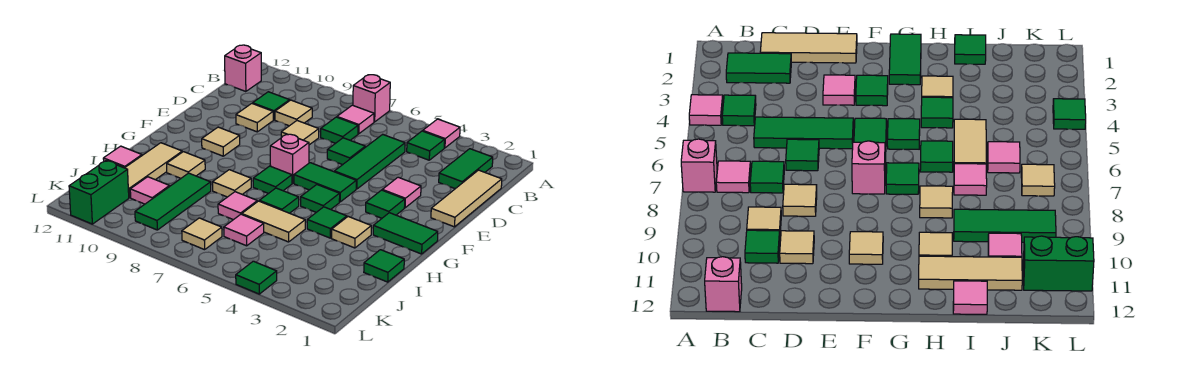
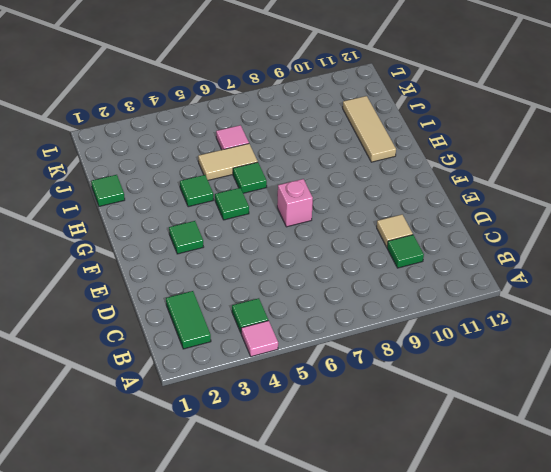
none -> pink 1x1 brick [353,75,390,122]
none -> pink 1x1 tile [337,105,374,134]
none -> pink 1x1 brick [225,45,261,91]
none -> tan 1x3 tile [431,170,502,227]

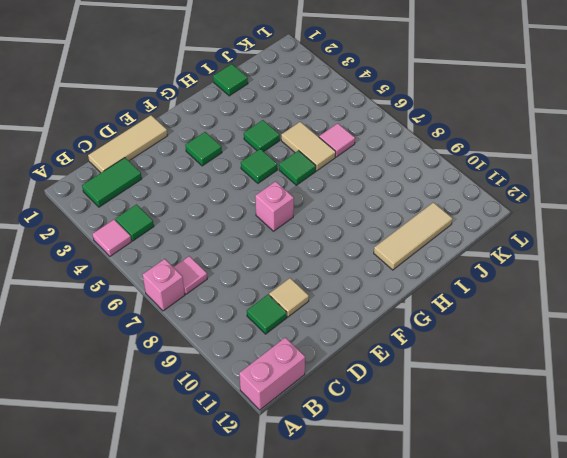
pink 1x2 brick [239,337,305,410] -> pink 1x1 brick [225,45,261,91]
none -> green 1x3 tile [334,134,405,189]
none -> green 1x1 tile [321,117,358,143]
none -> tan 1x1 tile [275,100,312,126]
none -> green 1x1 tile [327,138,365,165]

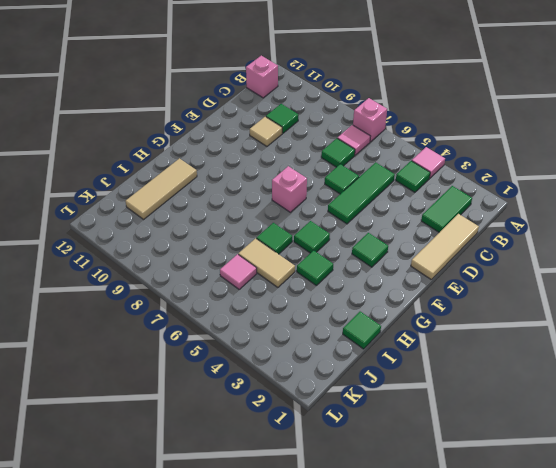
none -> tan 1x1 tile [275,100,312,126]
none -> tan 1x1 tile [281,121,319,145]
none -> pink 1x1 tile [383,177,421,208]
none -> green 1x2 tile [294,163,356,202]

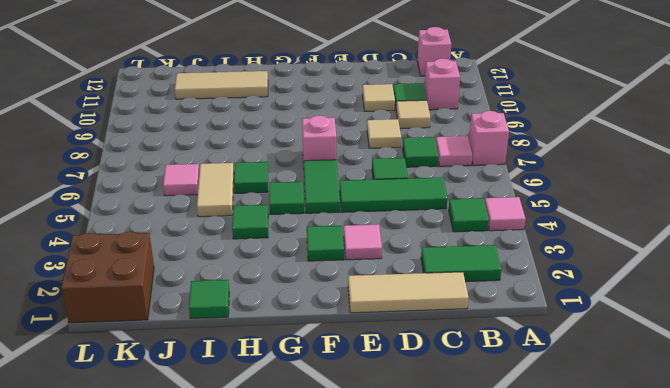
pink 1x1 brick [424,58,460,110] -> none
brown 2x2 brick [61,232,154,323] -> none
none -> tan 1x1 tile [202,127,240,156]
none -> green 1x2 tile [373,213,438,254]
none -> green 1x1 tile [253,166,292,194]
none -> tan 1x1 tile [332,217,371,248]

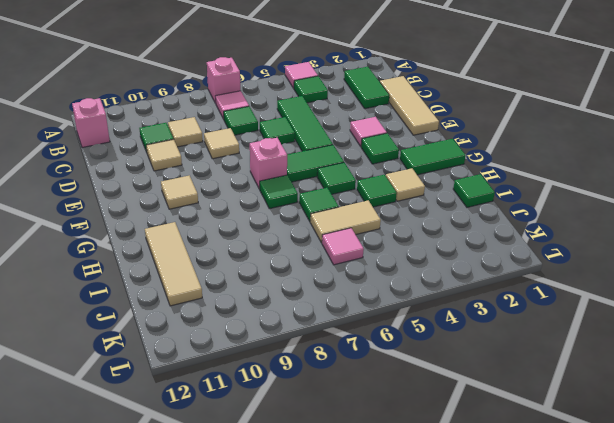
none -> tan 1x1 tile [212,170,251,197]
none -> tan 1x1 tile [167,152,205,178]
none -> pink 1x1 tile [218,192,257,220]
none -> green 1x3 tile [135,173,211,230]

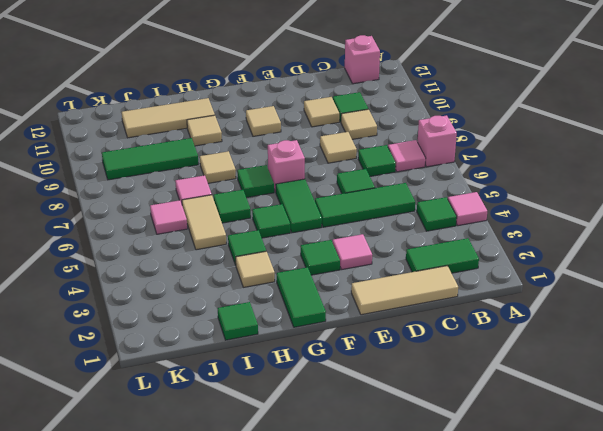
none -> pink 1x1 tile [103,146,142,168]
none -> pink 1x1 tile [130,177,170,204]
none -> tan 1x1 tile [182,218,222,250]
none -> green 1x2 brick [69,161,129,224]

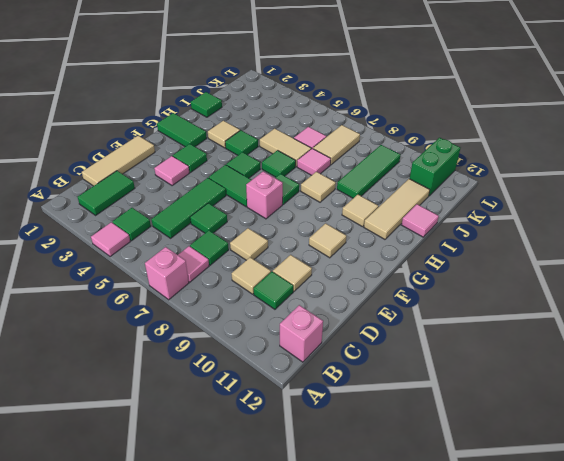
tan 1x2 tile [313,125,360,165] -> tan 1x1 tile [182,218,222,250]
none -> pink 1x1 tile [130,177,170,204]
none -> green 1x1 tile [236,261,277,294]

